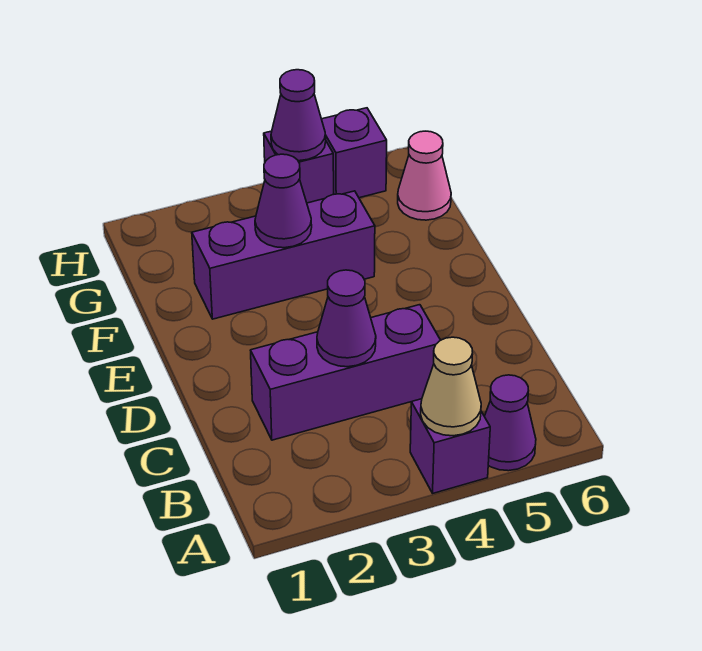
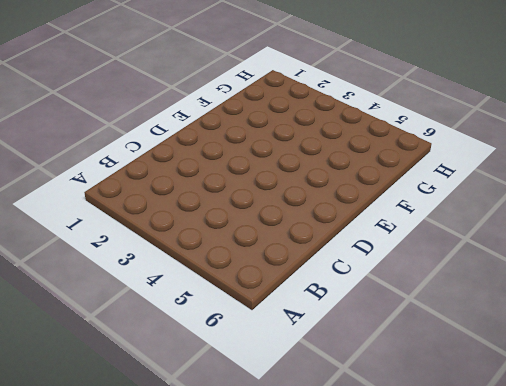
none -> purple 1x1 brick [410,399,490,493]
none -> purple 1x1 cone [484,375,536,471]

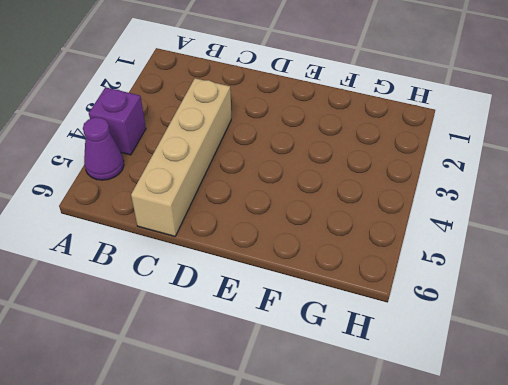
tan 1x4 brick [131,78,231,236] -> purple 1x3 brick [251,305,440,440]
none -> purple 1x3 brick [192,191,375,319]
none -> pink 1x1 cone [398,131,451,220]

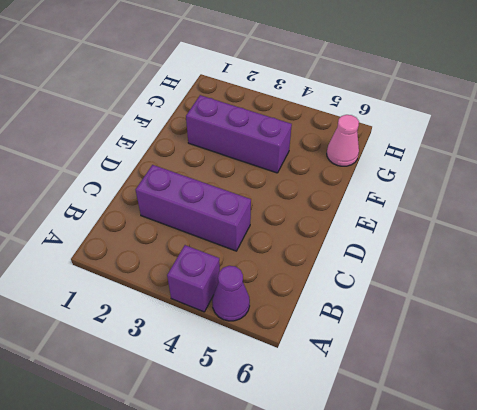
none -> purple 1x1 brick [264,131,334,203]
none -> purple 1x1 brick [322,108,387,198]

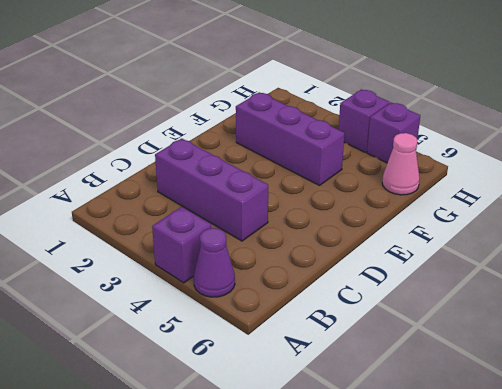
none -> tan 1x1 cone [421,337,481,436]
none -> purple 1x1 cone [317,270,376,367]

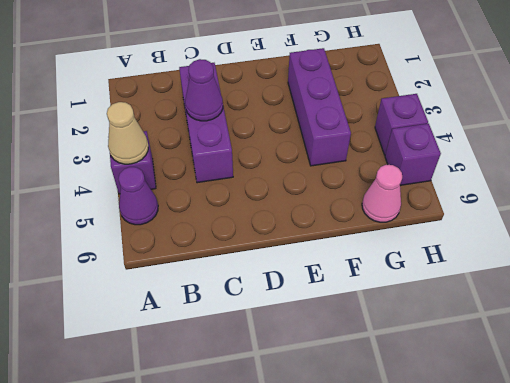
none -> purple 1x1 cone [255,154,312,248]
none -> purple 1x1 cone [271,70,326,161]

